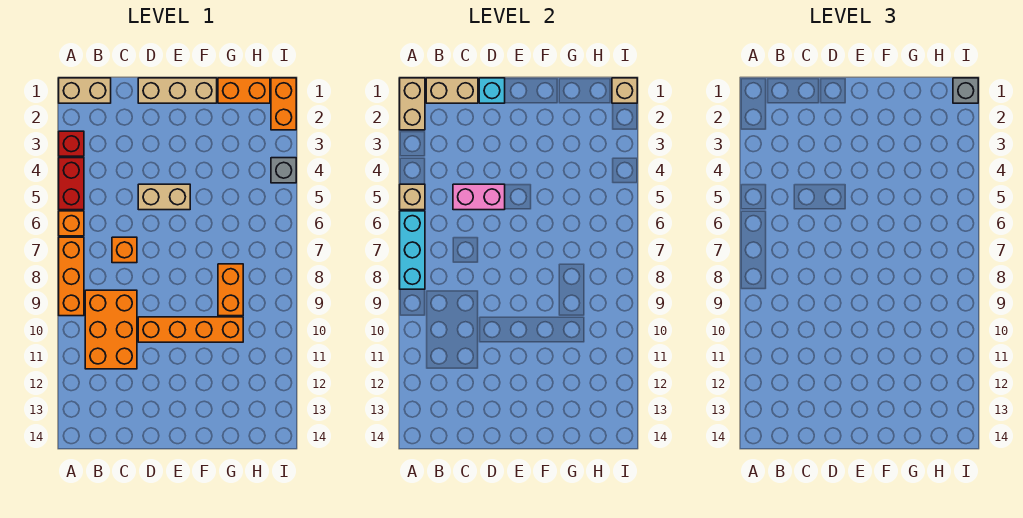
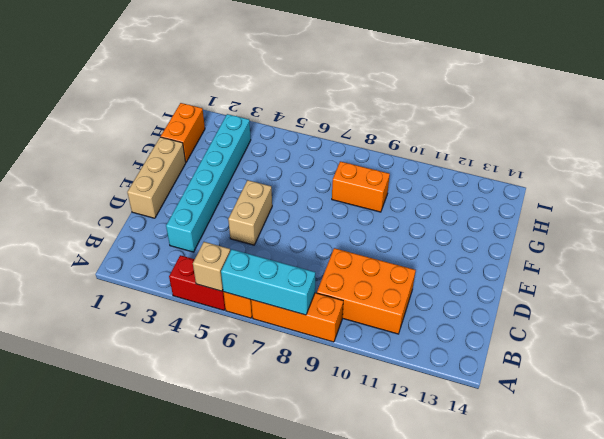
cyan 1x6 brick [166,114,251,252] -> none
none -> tan 1x2 brick [59,78,111,103]
none -> red 1x1 brick [59,131,84,156]
none -> orange 1x1 brick [112,237,137,263]

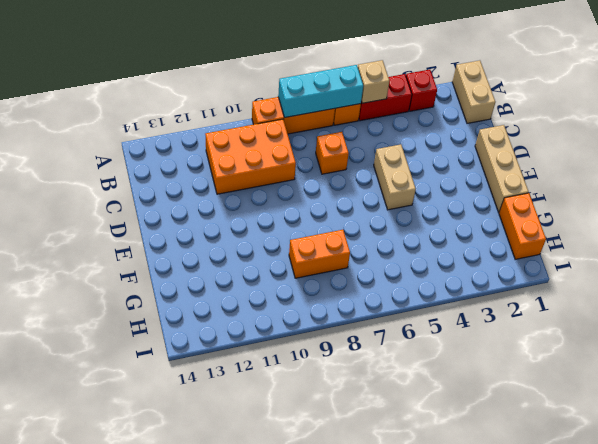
none -> orange 1x4 brick [138,317,243,342]
none -> orange 1x2 brick [271,78,296,130]
none -> grey 1x1 brick [271,158,296,183]

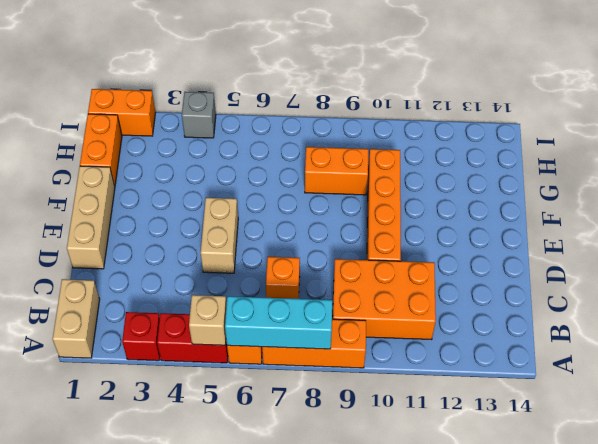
none -> tan 1x2 brick [400,78,425,130]
none -> tan 1x2 brick [426,78,478,103]
none -> pink 1x2 brick [453,184,505,210]

